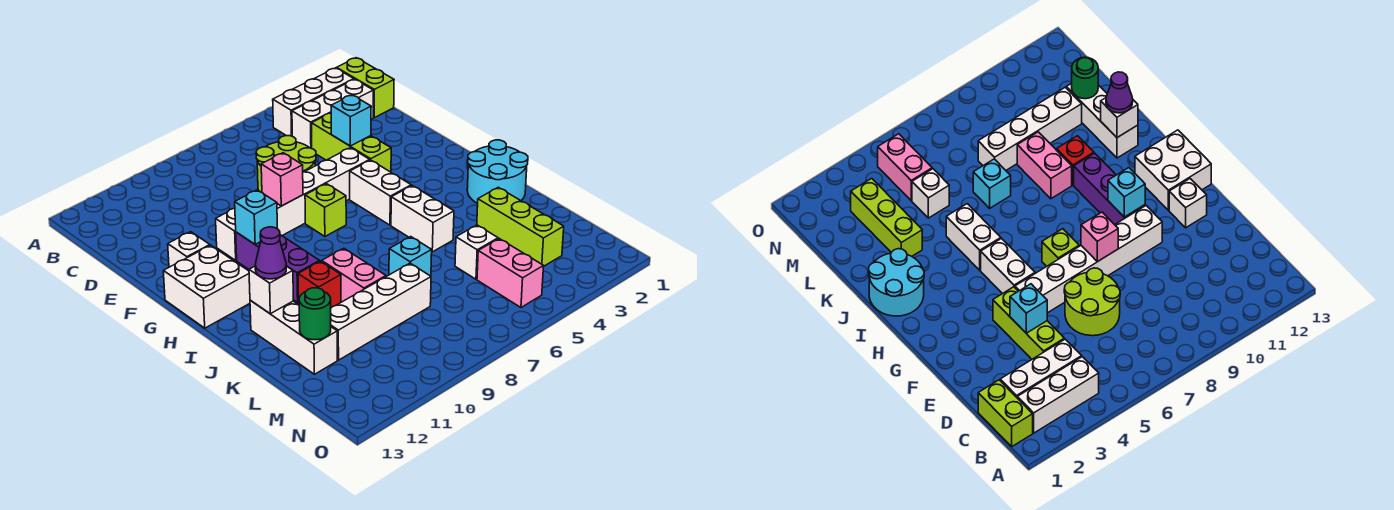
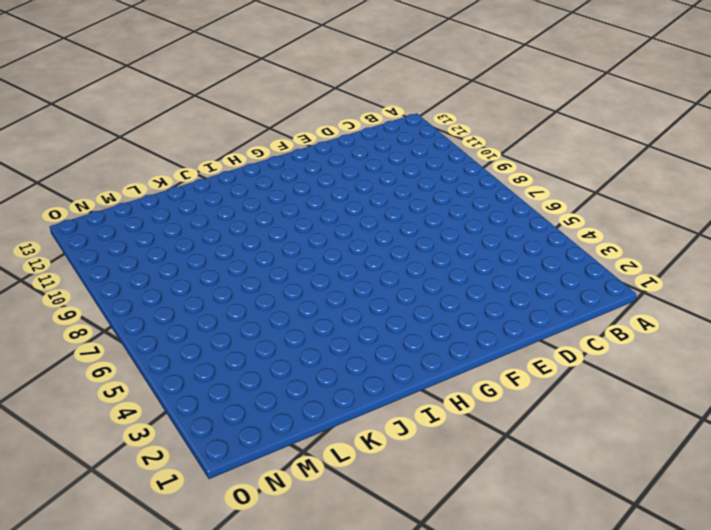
none -> lime 1x2 brick [336,58,394,118]
none -> white 1x3 brick [273,68,354,136]
none -> white 1x3 brick [292,79,373,148]

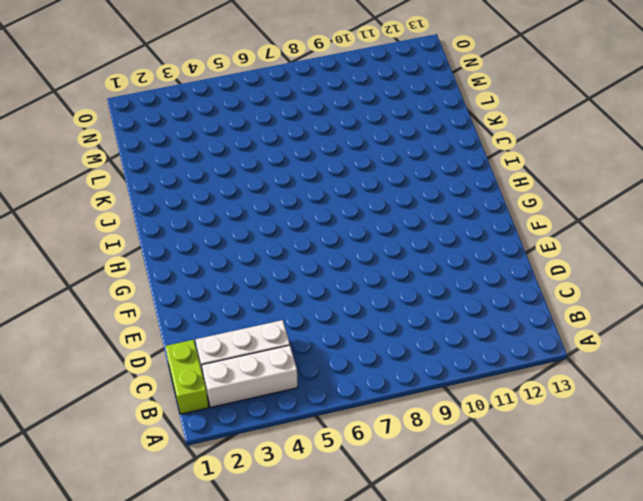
none -> lime 1x3 brick [312,113,391,172]
none -> lime 2x2 round brick [256,136,316,192]
none -> white 1x6 brick [216,148,370,260]

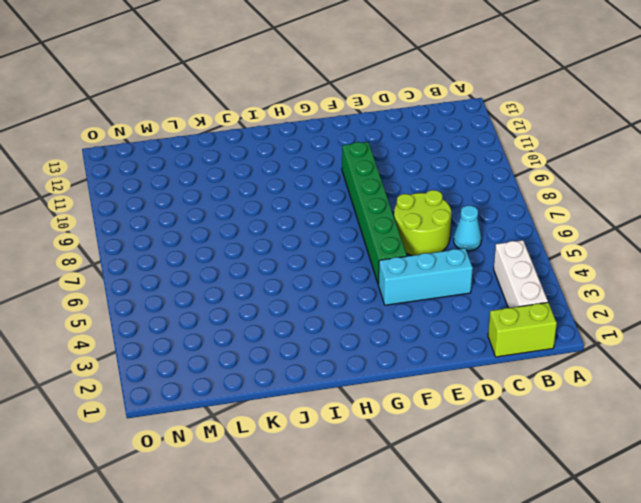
cyan 1x1 cone [454,205,481,251] -> none
cyan 1x3 brick [378,248,473,305] -> lime 1x3 brick [312,113,391,172]
green 1x6 brick [342,142,407,284] -> white 1x6 brick [216,148,370,260]
none -> white 1x3 brick [292,79,373,148]
none -> white 1x1 brick [168,232,210,267]
none -> white 1x2 brick [350,160,411,225]

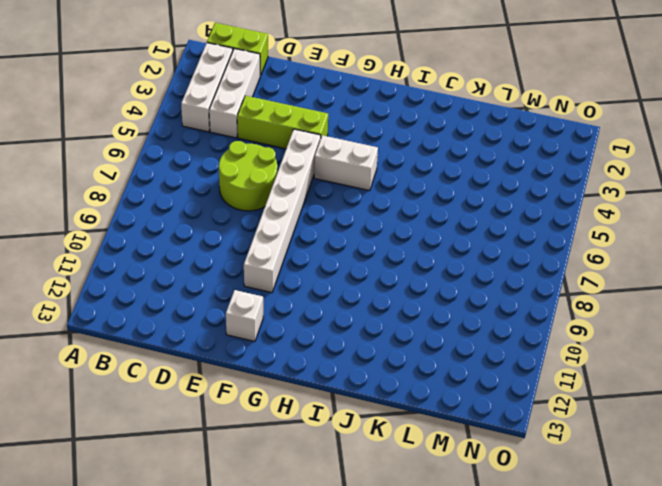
none -> lime 1x1 brick [305,184,346,236]
none -> purple 1x3 brick [236,232,320,302]
none -> white 2x2 brick [163,245,250,328]

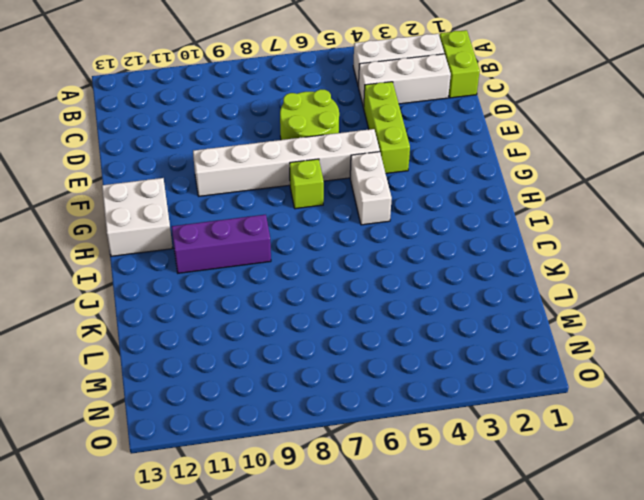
purple 1x3 brick [172,215,271,273] -> purple 1x3 brick turned to [236,232,320,302]
none -> white 1x1 brick [168,232,210,267]
none -> cyan 2x2 round brick [467,140,528,203]
none -> white 1x2 brick [391,186,454,252]

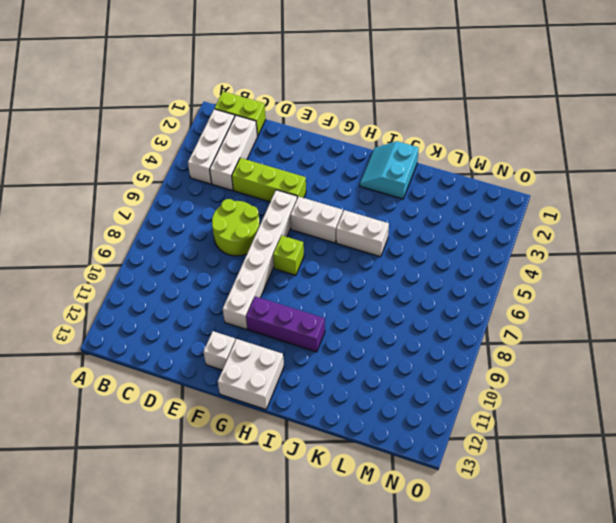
cyan 2x2 slope [360,141,419,199] -> cyan 2x2 round brick [467,140,528,203]
none -> pink 1x2 brick [322,248,386,302]
none -> red 1x1 brick [298,261,341,308]
none -> white 1x3 brick [250,300,337,374]

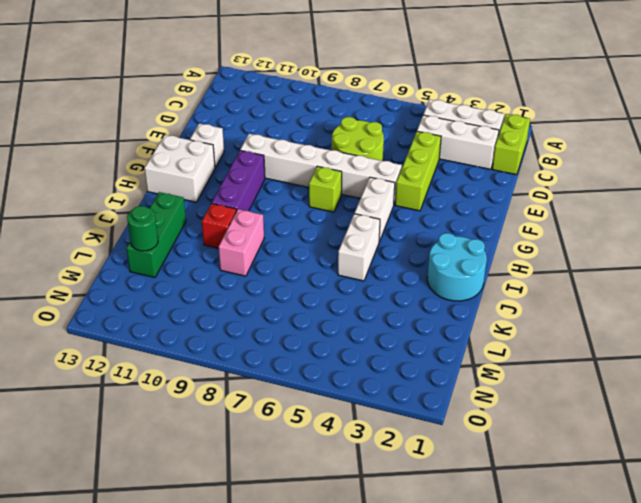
green 1x3 brick [126,192,186,277] -> white 1x3 brick [250,300,337,374]
none -> lime 1x3 brick [477,187,564,266]
none -> cyan 1x1 brick [389,237,432,276]
none -> white 1x1 brick [455,225,498,279]

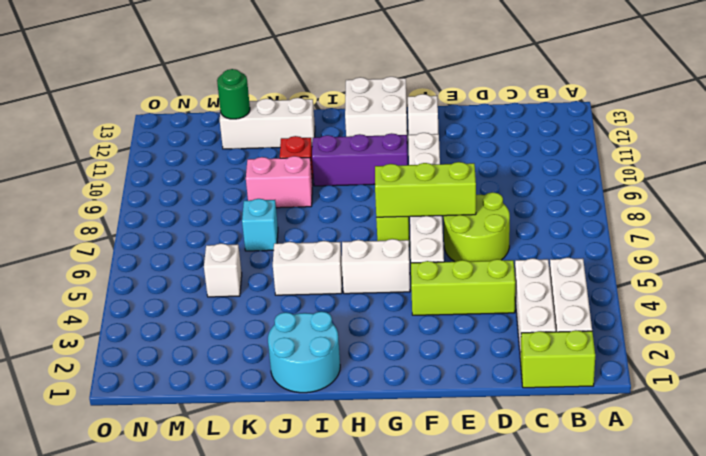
lime 1x3 brick [375,162,476,217] -> lime 1x3 brick moved to [477,187,564,266]
none -> white 1x4 brick [331,263,431,360]
none -> pink 1x2 brick [477,239,544,307]
none -> cyan 1x1 brick [331,95,371,146]

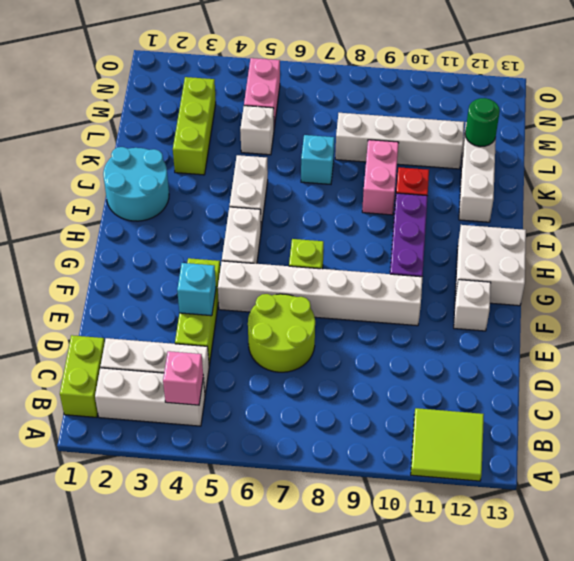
lime 2x2 tile [411,408,484,481] -> none
pink 1x1 brick [163,351,203,405] -> pink 1x1 brick moved to [261,153,303,206]
none -> cyan 1x1 brick [235,190,277,244]
none -> white 1x1 brick [249,266,293,314]
none -> purple 1x1 cone [255,227,286,279]

